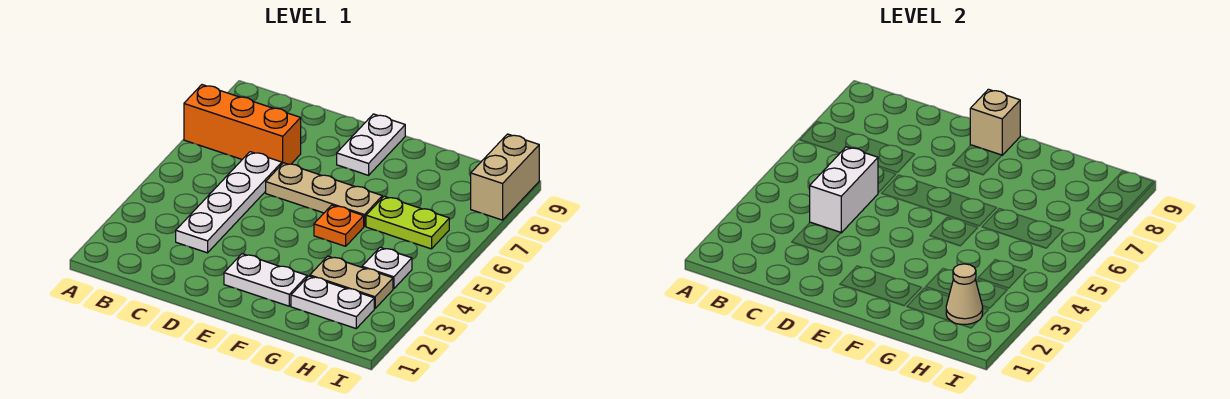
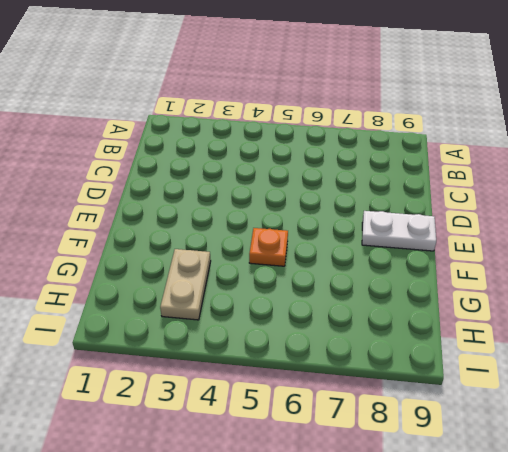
none -> orange 1x3 brick [184,85,301,164]
none -> white 1x4 plate [176,152,282,253]
none -> tan 1x3 plate [266,163,382,226]

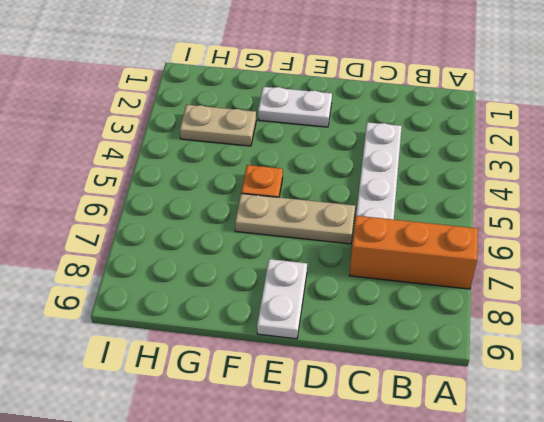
none -> white 1x2 plate [291,276,374,328]
none -> lime 1x2 plate [366,196,449,249]
none -> white 1x1 plate [362,247,412,289]

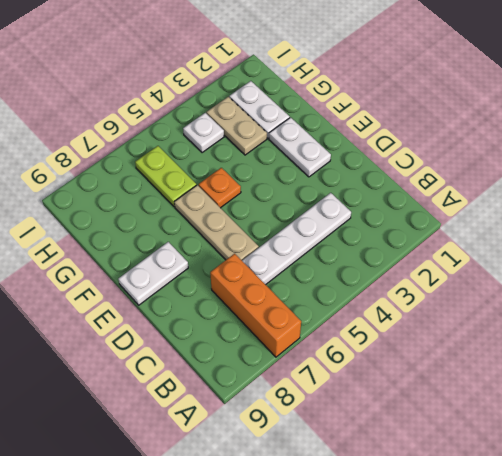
none -> tan 1x2 brick [471,134,539,220]
none -> white 1x2 brick [810,147,878,233]
none -> tan 1x1 brick [970,89,1020,155]

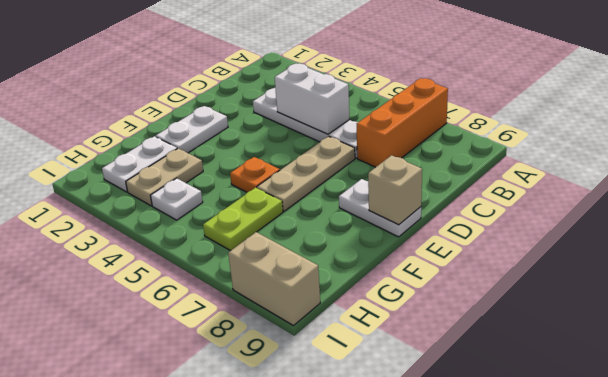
none -> tan 1x1 cone [946,264,983,324]

